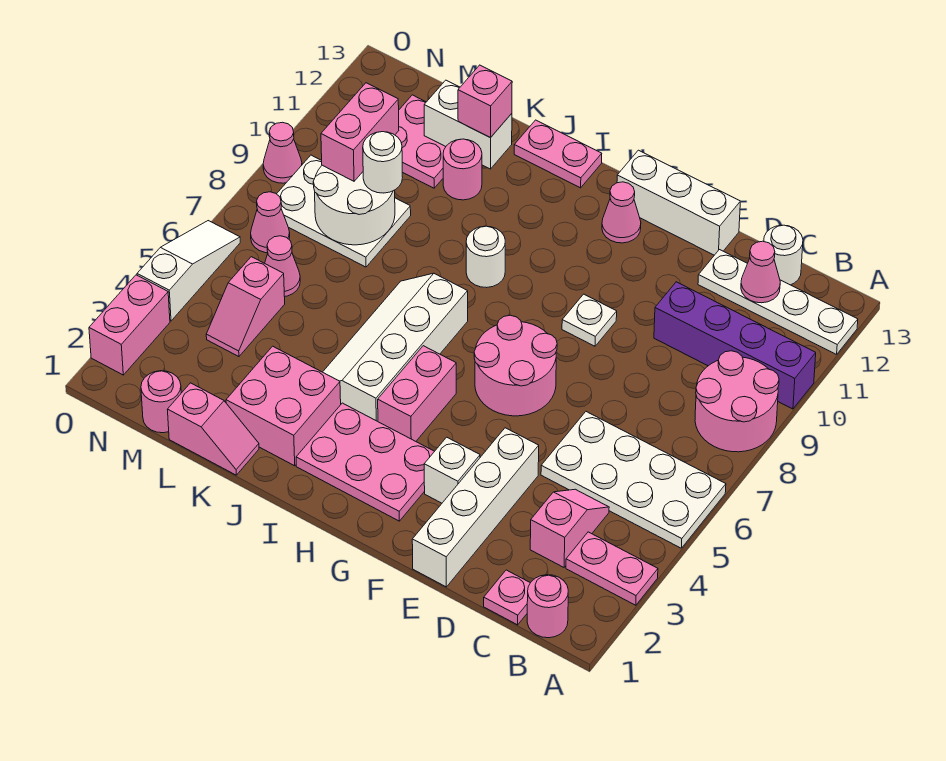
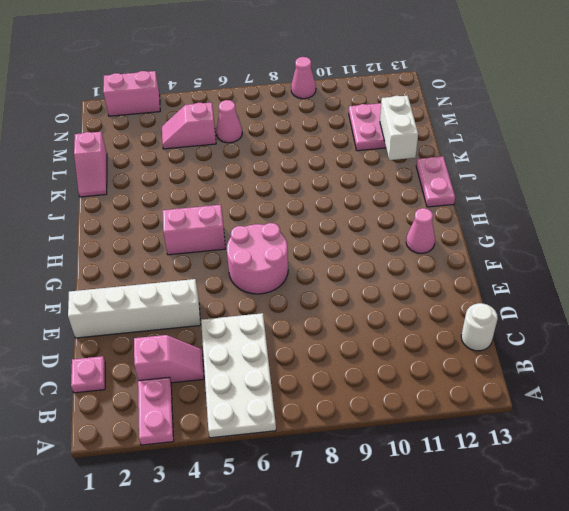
none -> pink 2x2 round brick [695,351,779,452]
none -> purple 1x4 brick [654,282,816,409]
none -> white 1x4 plate [698,250,858,355]
none -> pink 1x1 round brick [527,575,568,638]

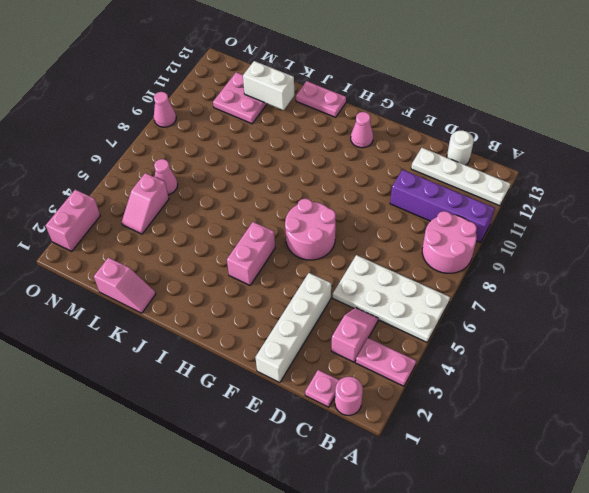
none -> white 1x3 brick [617,150,740,255]
none -> white 1x1 brick [424,437,480,503]
none -> white 1x1 plate [562,294,617,346]
none -> pink 2x3 plate [296,403,434,521]

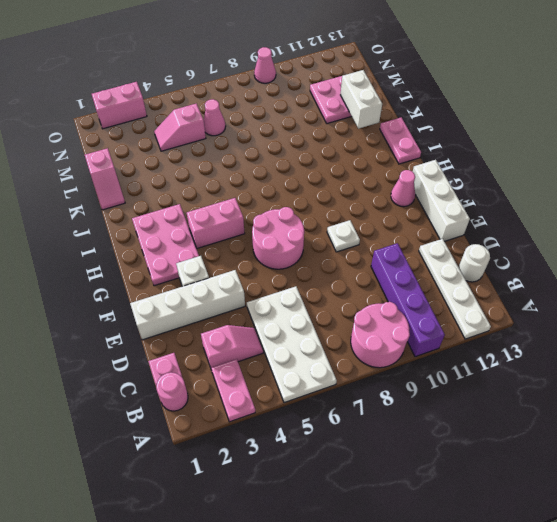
none -> white 2x4 slope [323,273,468,421]
none -> white 1x1 round brick [466,226,505,288]
none -> pink 2x2 brick [226,346,341,466]
none -> pink 1x1 round brick [443,139,482,200]

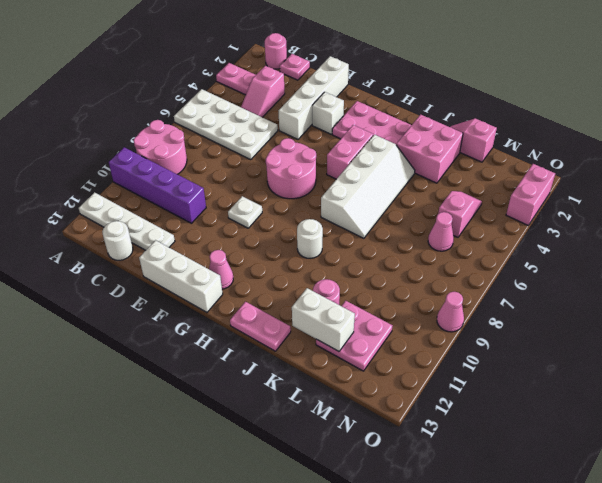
none -> white 2x3 plate [277,155,411,267]
none -> pink 1x1 round brick [141,371,181,433]
none -> pink 1x1 cone [251,192,290,253]
none -> white 1x3 slope [137,221,240,321]

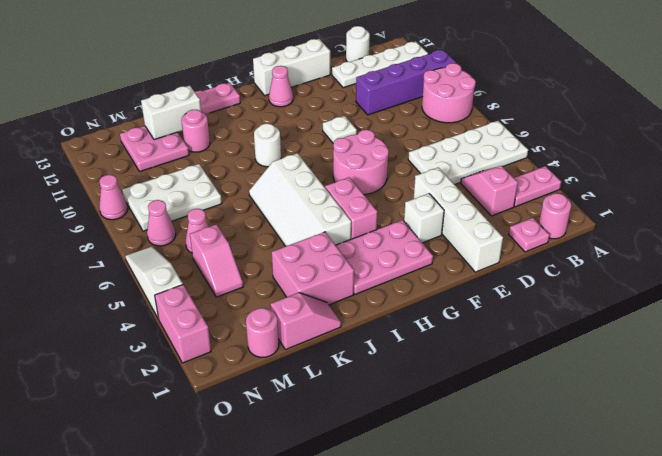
none -> pink 1x1 cone [741,241,780,303]
none -> white 2x2 round brick [313,165,395,245]
none -> pink 1x1 brick [458,65,512,138]
none -> white 1x1 round brick [363,132,403,193]

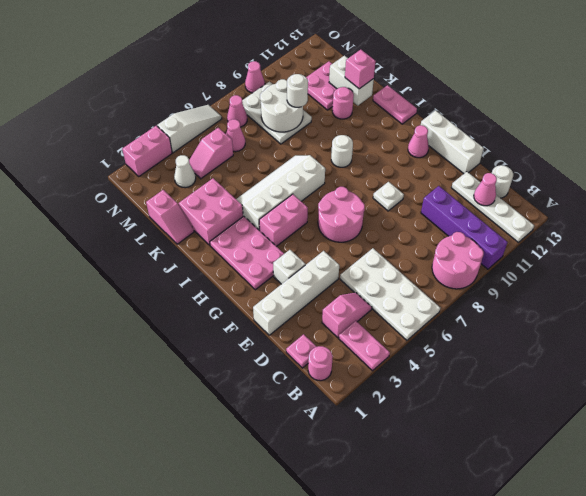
white 1x1 cone [174,155,196,188] -> none
none -> pink 1x1 round brick [141,371,181,433]
none -> pink 1x2 brick [321,83,399,181]

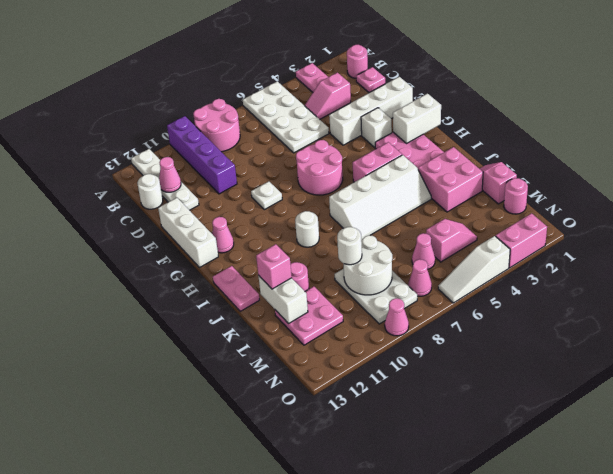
white 1x2 brick [393,94,441,143] -> none
none -> pink 1x2 brick [321,83,399,181]

